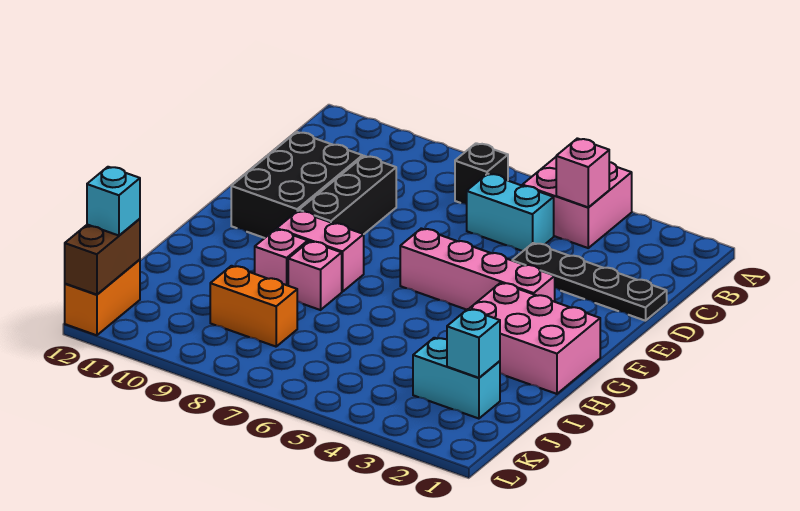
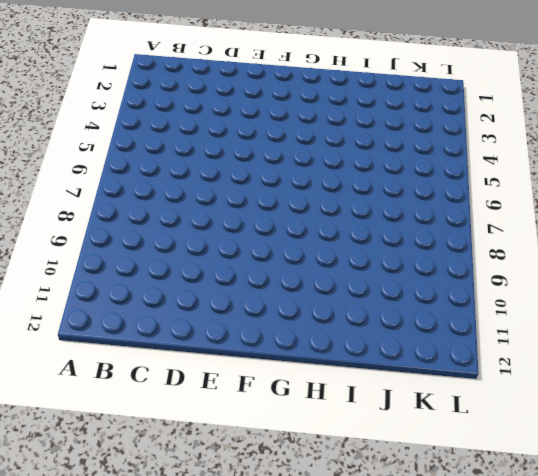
none -> pink 2x2 brick [522,157,632,248]
none -> black 1x1 brick [455,143,508,204]
none -> cyan 1x2 brick [467,174,554,251]

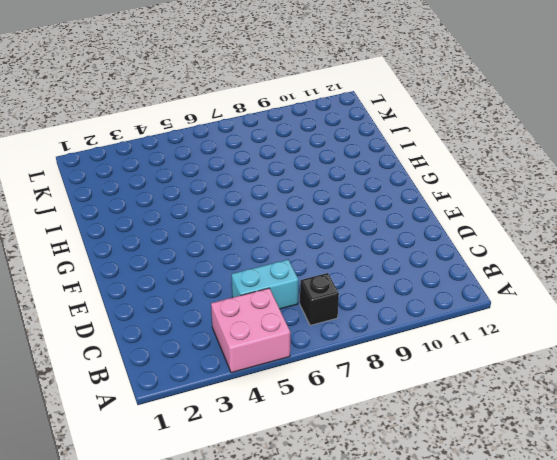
none -> black 1x4 plate [512,243,667,321]
none -> black 1x3 brick [299,156,396,234]
none -> black 2x3 brick [231,132,362,238]

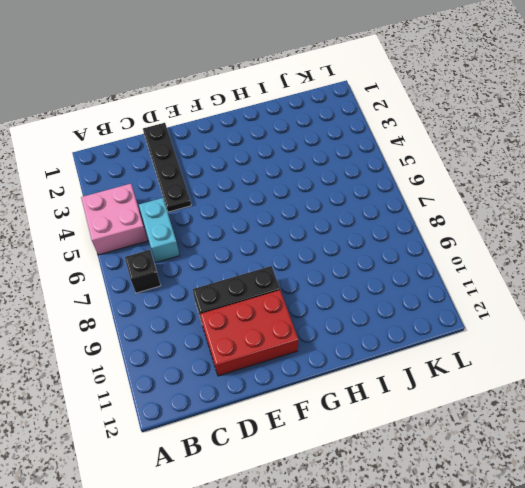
red 2x3 brick [200,290,298,376] -> black 2x3 brick [231,132,362,238]
none -> pink 1x4 brick [400,228,555,310]
none -> pink 2x3 brick [469,283,600,394]
none -> pink 1x2 brick [277,211,364,292]

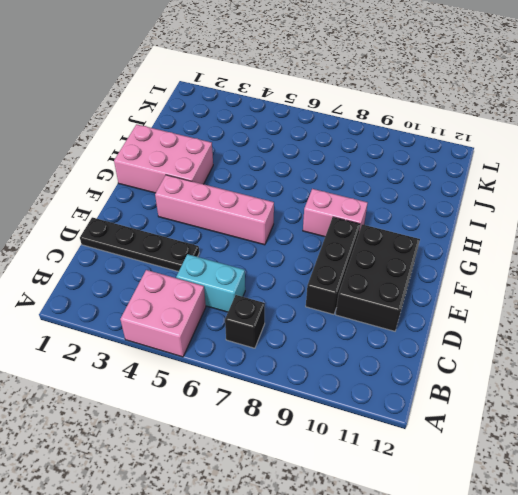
none -> pink 1x1 brick [288,241,342,310]
none -> pink 1x1 brick [255,229,308,286]
none -> cyan 1x2 brick [413,338,500,419]

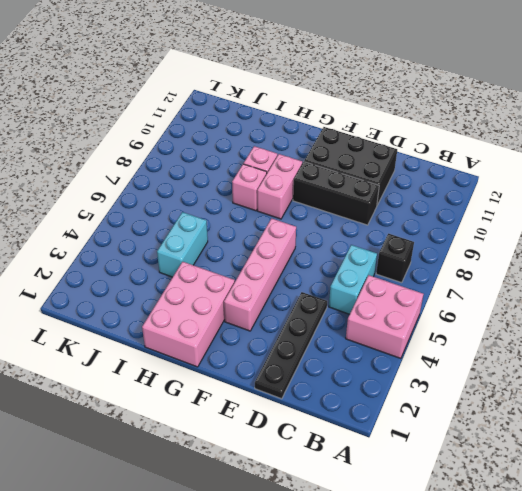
cyan 1x2 brick [157,212,208,277] -> cyan 1x2 brick moved to [413,338,500,419]
none -> orange 1x2 brick [210,266,297,347]
none -> orange 1x2 brick [65,260,140,335]
none -> pink 1x1 brick [556,138,609,207]

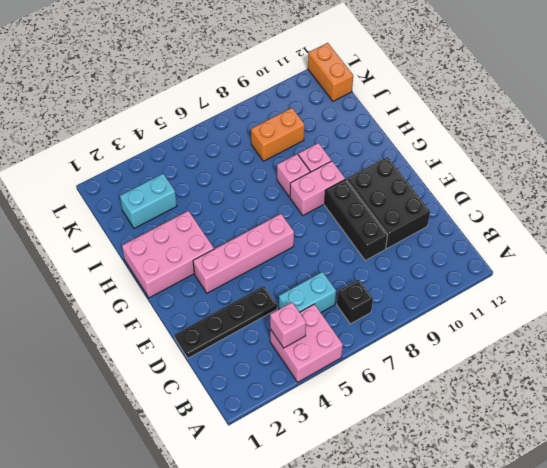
none -> cyan 1x1 brick [447,309,500,378]
none -> brown 1x2 brick [65,219,140,295]
none -> cyan 1x1 brick [87,167,140,236]

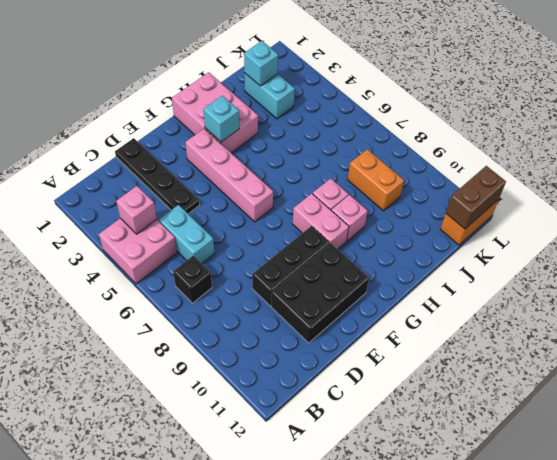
cyan 1x1 brick [204,96,239,142] -> cyan 1x1 brick moved to [87,167,140,236]

